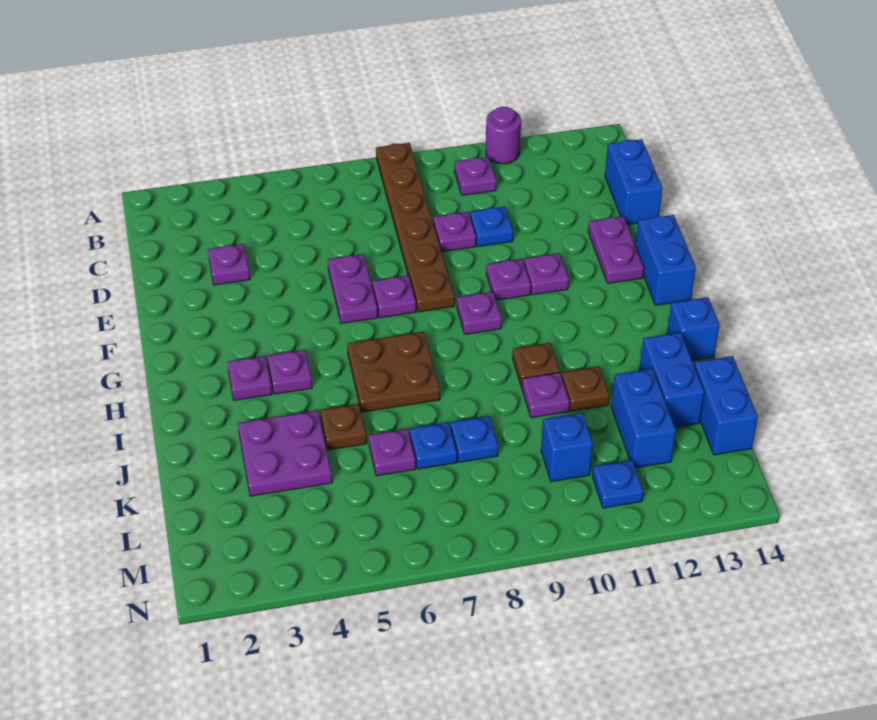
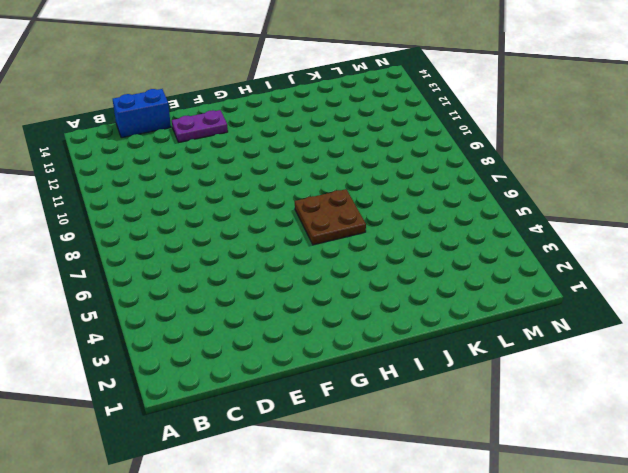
none -> brown 1x6 plate [376,143,455,312]
none -> purple 1x1 round brick [486,107,521,164]
none -> purple 1x1 plate [454,157,496,195]
none -> purple 1x1 plate [208,244,250,285]

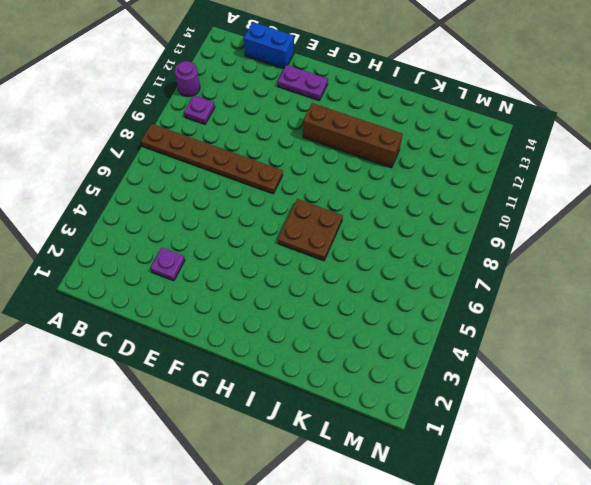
brown 1x4 brick [303,103,403,168] -> brown 1x1 plate [562,366,610,411]
none -> purple 1x1 plate [433,212,476,252]
none -> blue 1x1 plate [470,207,513,247]
none -> purple 1x2 plate [328,254,378,323]
none -> purple 1x1 plate [372,276,416,318]

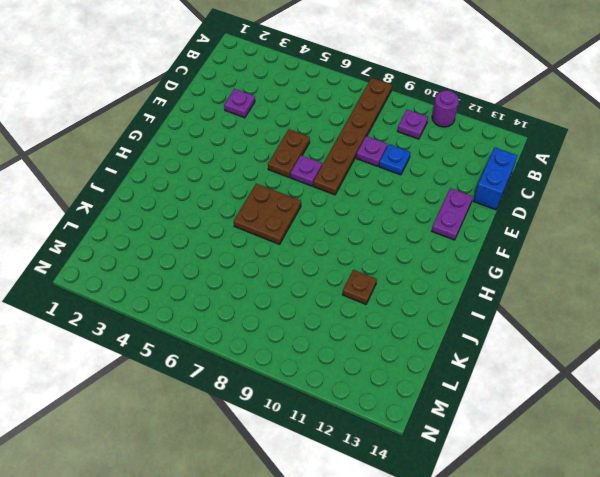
brown 1x2 plate [268,129,310,177] -> purple 1x2 plate [328,254,378,323]
none -> purple 1x1 plate [486,259,531,300]
none -> purple 1x1 plate [524,253,569,295]
none -> blue 1x2 brick [635,215,696,305]
none -> purple 1x1 plate [457,292,502,334]

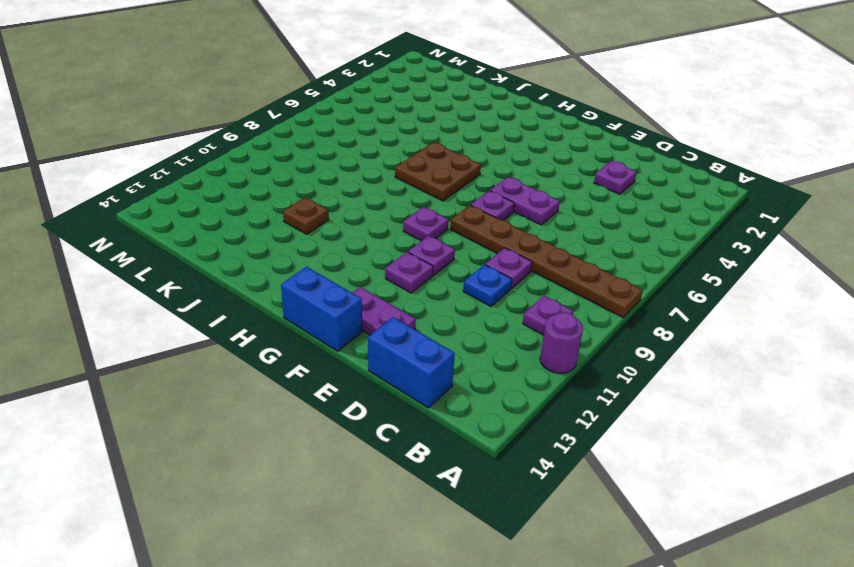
none -> purple 1x1 plate [227,356,272,400]
none -> purple 1x1 plate [268,350,312,394]
none -> brown 1x1 plate [513,343,560,387]
none -> blue 1x1 brick [667,297,720,360]

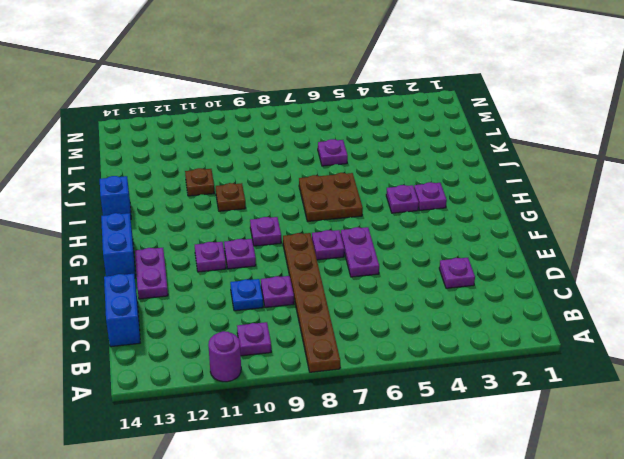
none -> purple 2x2 plate [238,410,332,496]
none -> brown 1x1 plate [320,404,367,450]
none -> purple 1x1 plate [522,373,570,418]
none -> blue 1x2 brick [639,332,704,428]

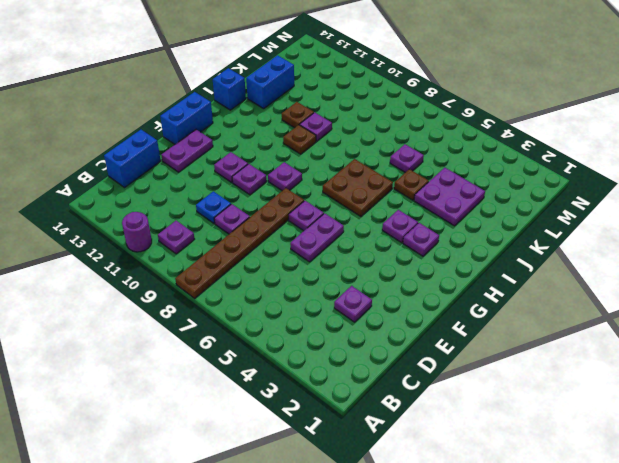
none -> blue 1x1 plate [410,422,457,469]
none -> blue 1x1 plate [451,416,498,462]
none -> blue 1x2 brick [611,369,676,468]
none -> blue 1x2 brick [694,356,758,455]

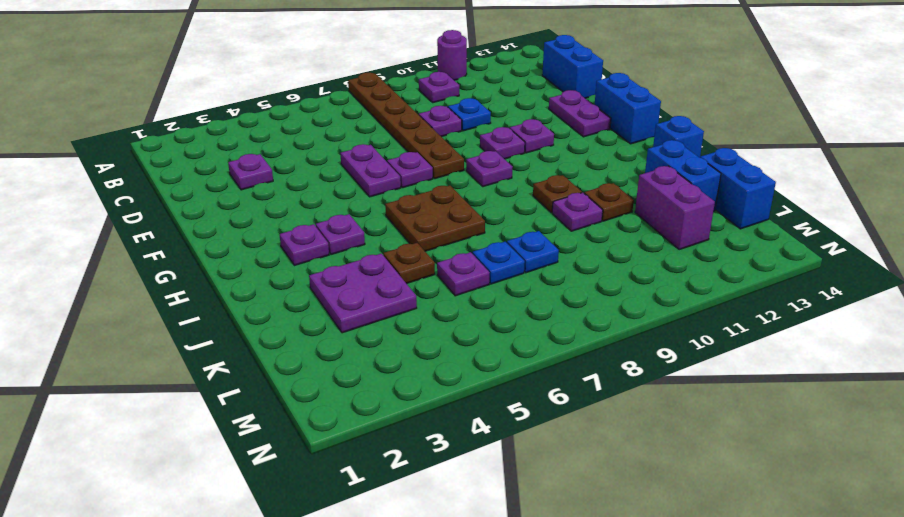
purple 1x2 brick [635,166,715,250] -> blue 1x2 brick [611,369,676,468]
none -> blue 1x1 brick [541,413,593,482]
none -> blue 1x1 plate [592,460,643,508]

